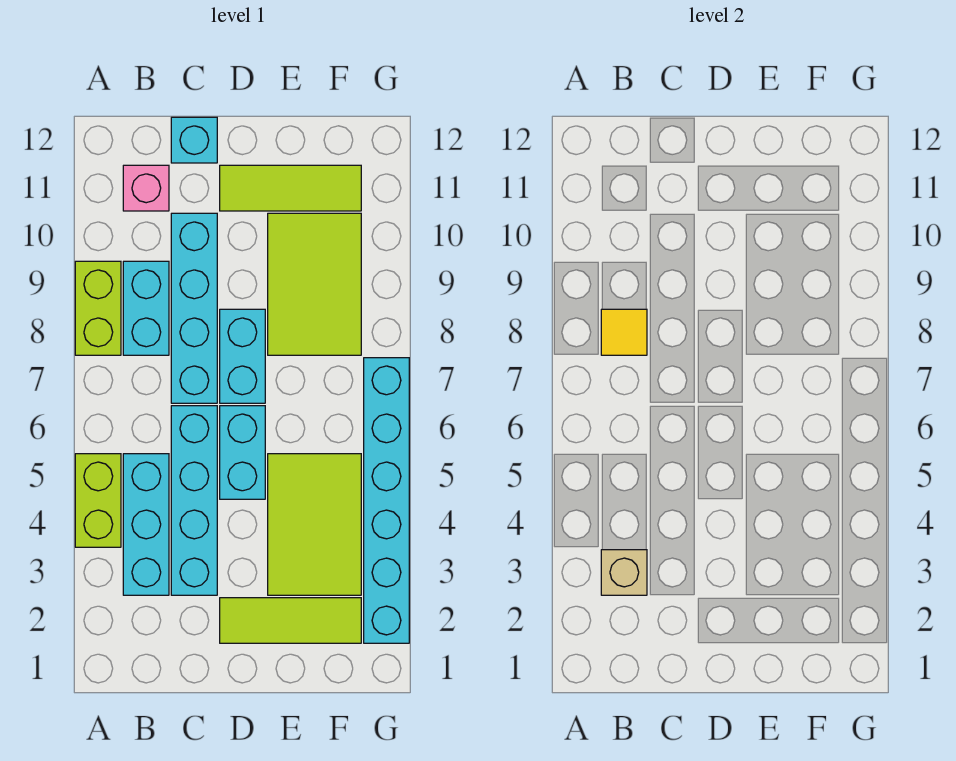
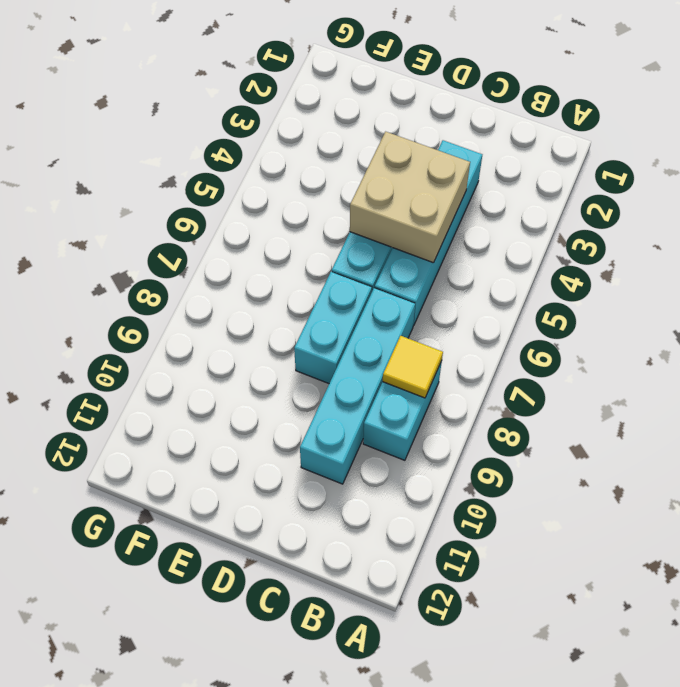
tan 2x2 brick [350,132,470,263] -> none
none -> lime 1x2 brick [75,454,121,547]
none -> lime 1x2 brick [75,261,121,355]
none -> cyan 1x3 brick [123,454,169,595]

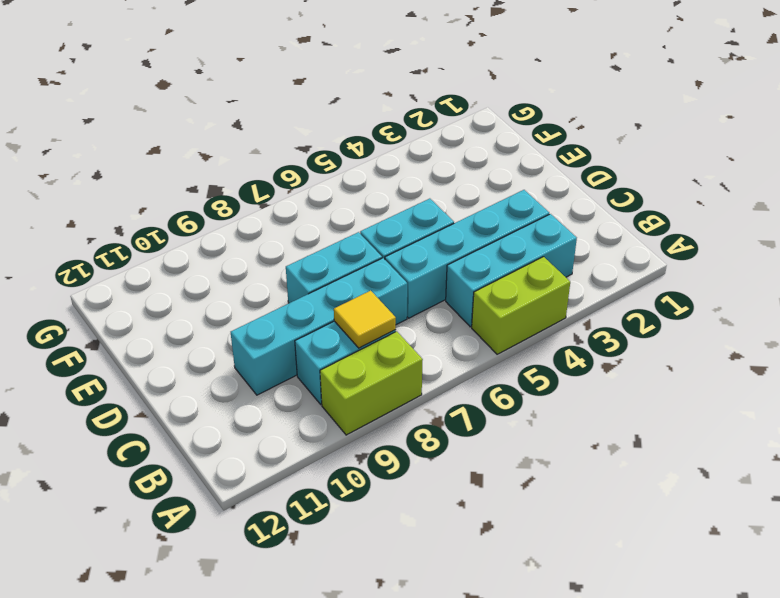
none -> pink 1x1 brick [123,165,169,211]
none -> cyan 1x1 brick [171,117,217,163]
none -> lime 1x3 tile [220,598,361,643]

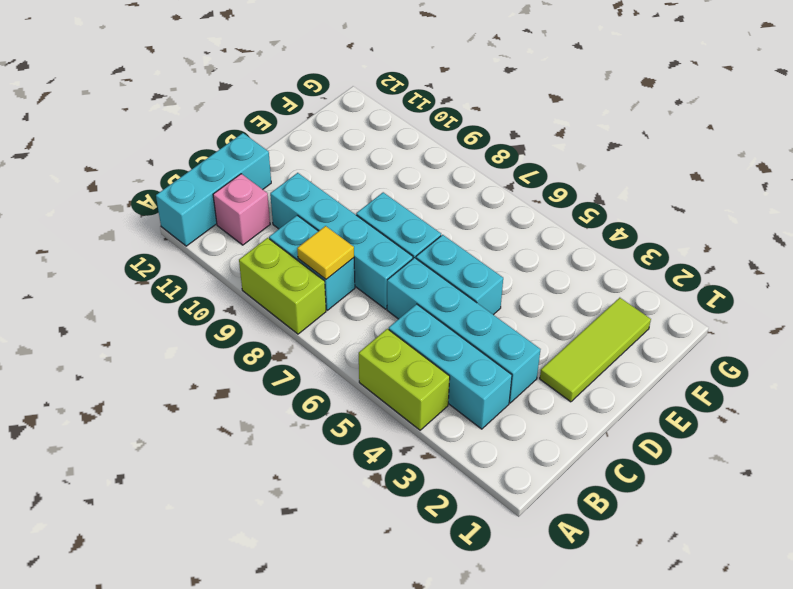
cyan 1x3 brick [156,133,271,246] -> cyan 1x1 brick [171,117,217,163]
none -> lime 1x3 tile [220,165,361,211]
none -> lime 2x3 tile [268,454,361,595]
none -> lime 2x3 tile [268,213,361,355]

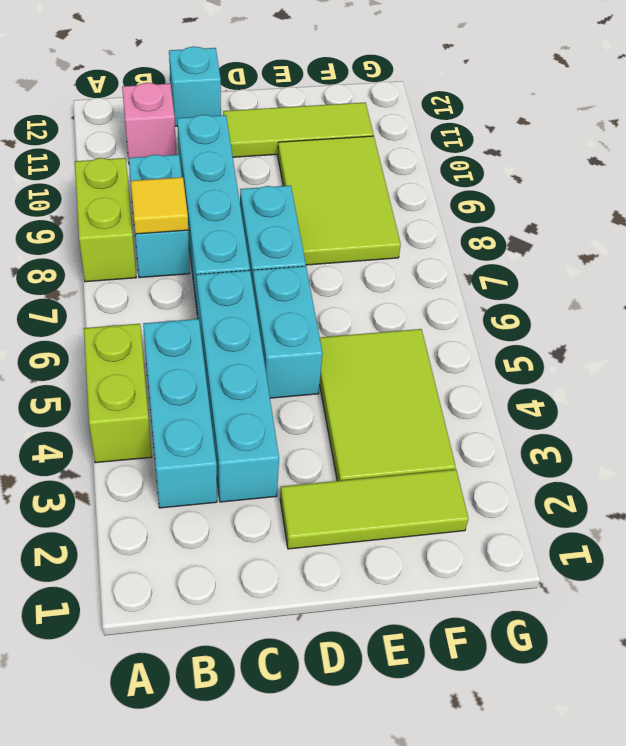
none -> cyan 1x6 brick [364,358,409,643]
none -> tan 1x1 brick [601,550,647,595]

